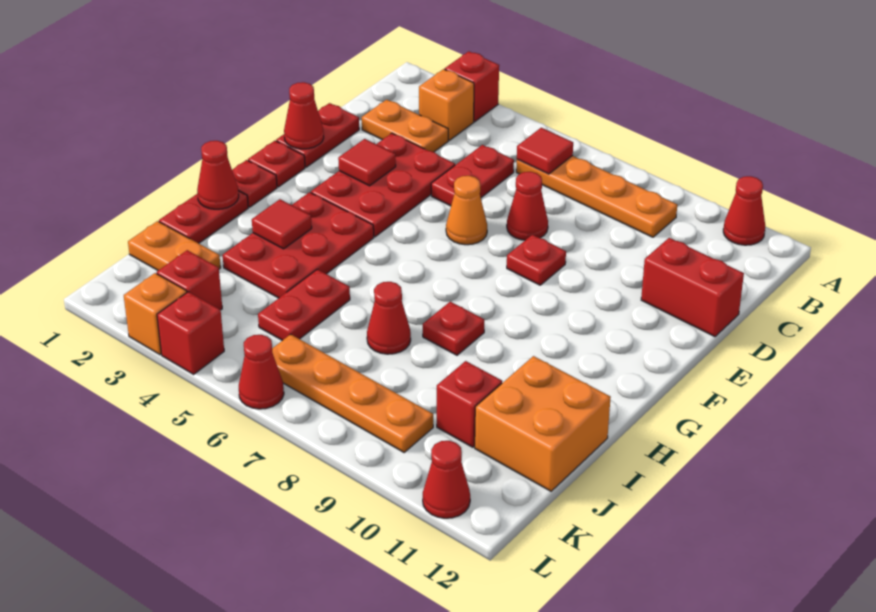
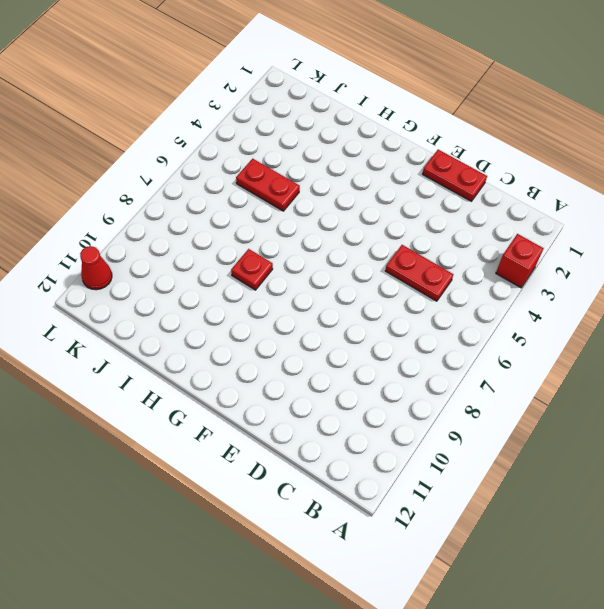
none -> red 1x1 cone [723,176,765,245]
none -> orange 1x1 brick [419,69,474,140]
none -> orange 1x4 plate [516,156,677,237]
none -> orange 1x2 plate [362,100,448,152]

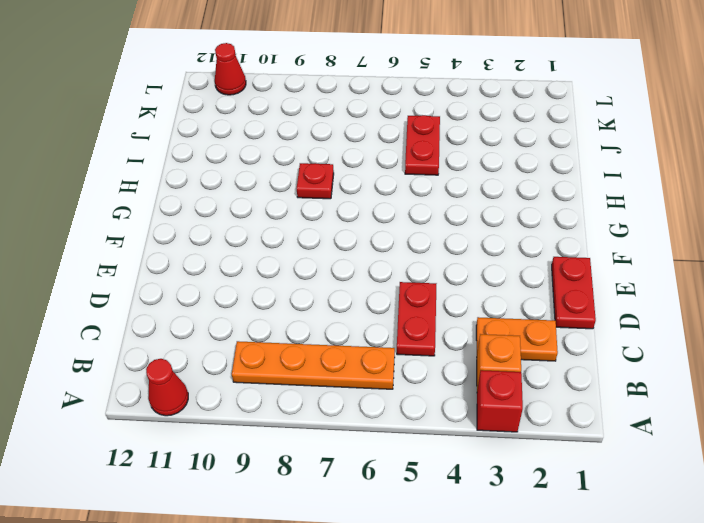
none -> red 2x3 plate [311,133,455,237]
none -> red 1x1 cone [507,172,548,240]
none -> red 1x2 brick [641,238,744,337]
none -> orange 1x1 cone [446,176,487,245]

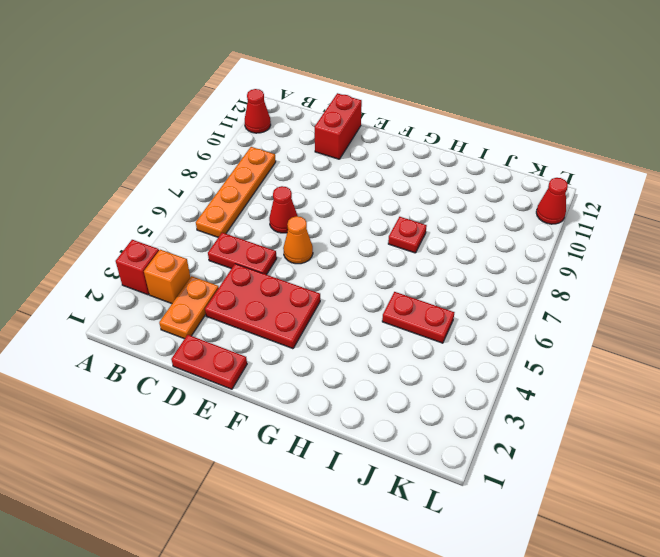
none -> red 1x1 plate [507,235,566,285]
none -> red 1x1 plate [248,141,305,187]
none -> red 1x1 plate [232,160,277,207]
none -> red 2x3 plate [223,192,374,298]

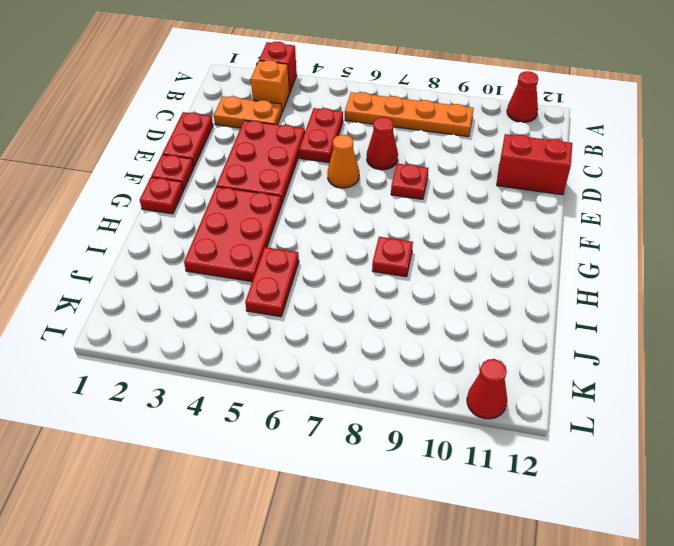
none -> red 1x2 plate [159,191,248,243]
none -> red 1x1 cone [367,282,411,354]
none -> orange 2x2 brick [475,356,611,491]
none -> orange 1x2 plate [128,221,221,270]

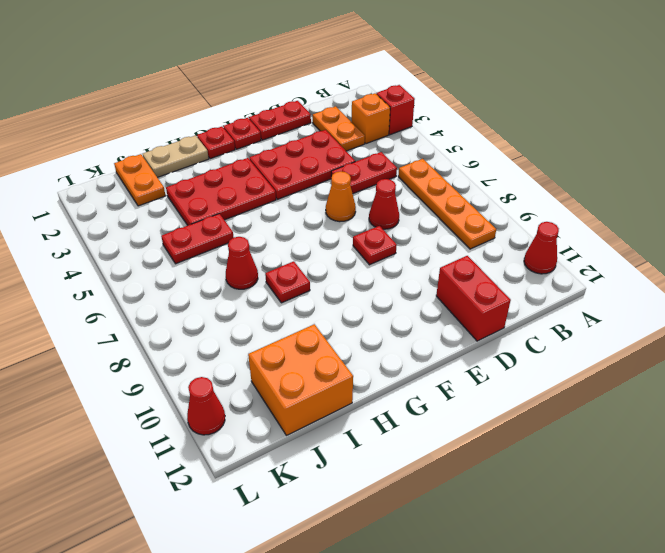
tan 1x2 plate [143,135,209,177] -> red 1x2 plate [159,191,248,243]
none -> red 1x1 brick [437,361,502,447]
none -> red 1x1 brick [157,250,222,310]
none -> orange 1x4 plate [272,334,433,452]
none -> orange 1x1 brick [124,273,187,355]

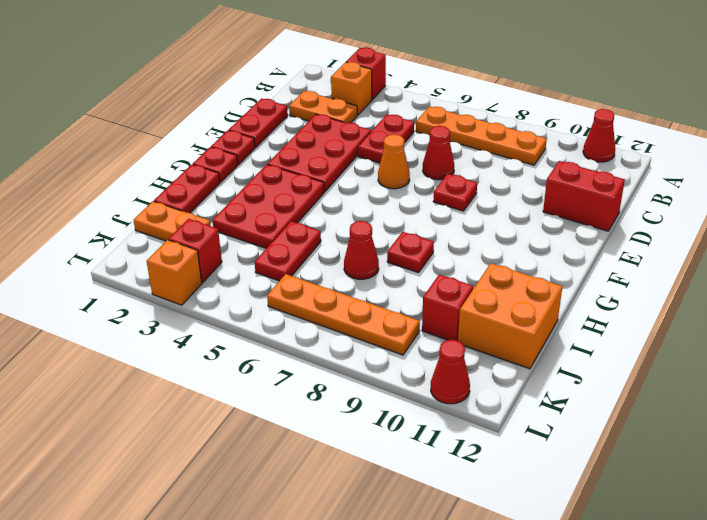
none -> red 1x1 brick [157,292,224,374]
none -> red 1x1 cone [239,335,284,409]
none -> red 1x1 tile [517,128,573,174]
none -> red 1x1 cone [284,82,324,149]

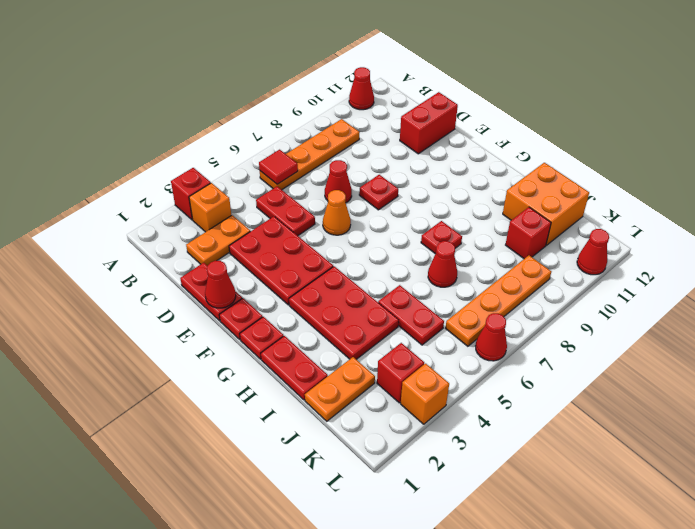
none -> red 1x1 brick [157,292,224,374]
none -> red 1x1 tile [338,139,396,186]
none -> red 1x1 cone [197,141,239,209]
none -> red 1x1 tile [252,199,312,249]

